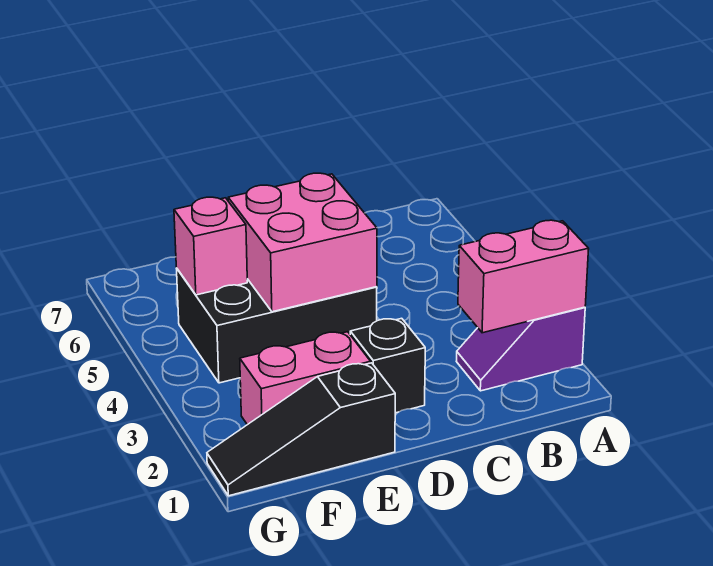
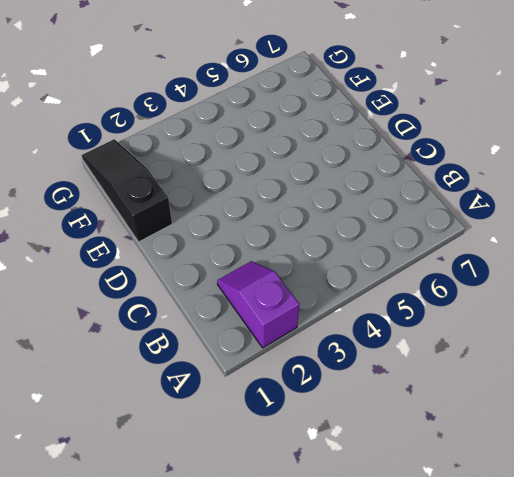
none -> black 1x1 brick [350,318,425,413]
none -> black 2x3 brick [176,268,377,383]

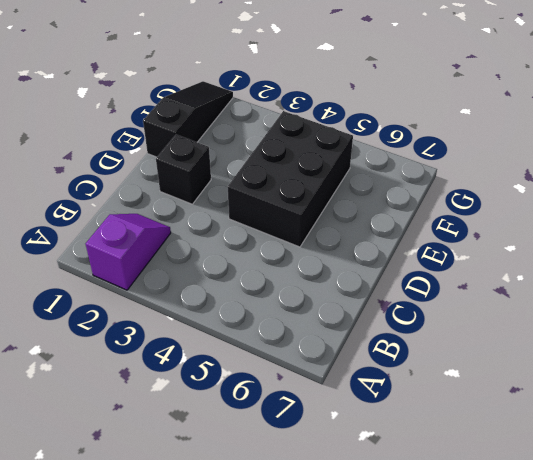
none -> pink 1x2 brick [240,332,371,425]
none -> pink 1x2 brick [458,220,589,333]

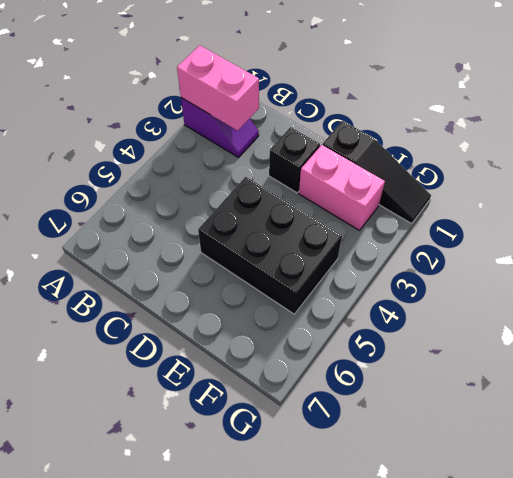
none -> pink 2x2 brick [228,173,377,312]
none -> pink 1x1 brick [174,197,247,295]

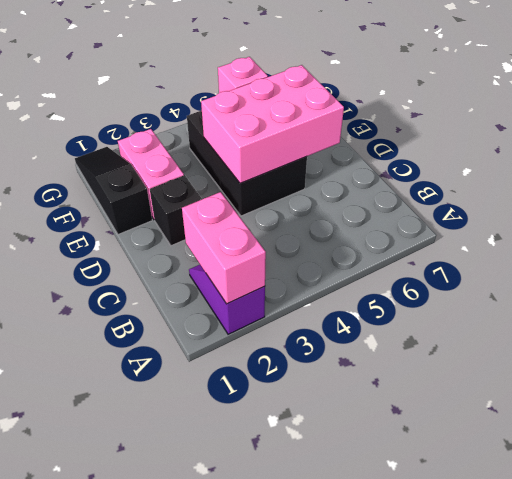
pink 2x3 brick [201,65,344,183] -> pink 2x2 brick [228,173,377,312]

